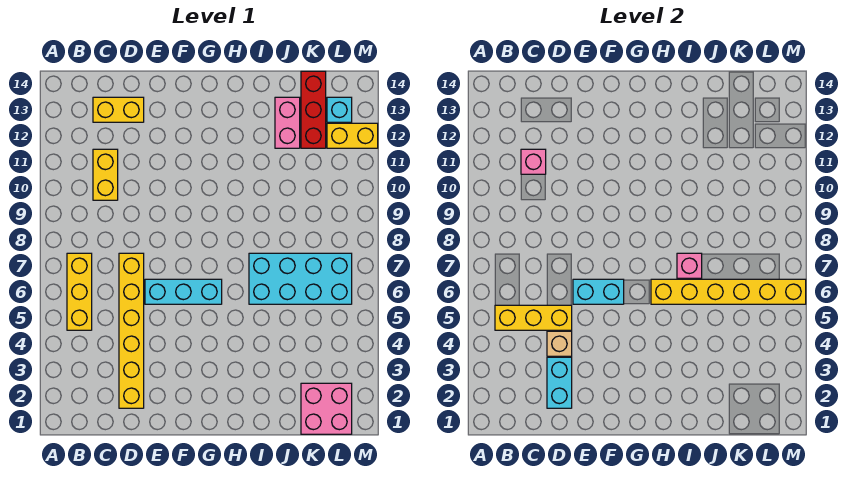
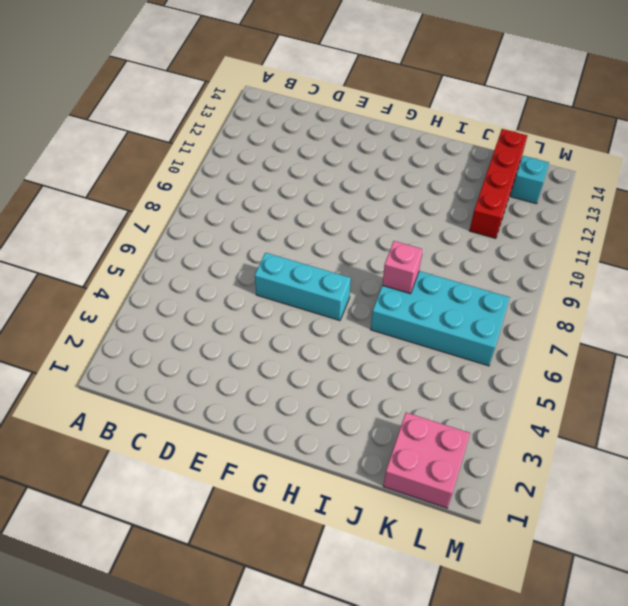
red 1x4 brick [469,129,527,239] -> red 1x3 brick [301,71,326,148]
none -> yellow 1x3 brick [67,253,92,330]
none -> yellow 1x2 brick [93,149,118,200]
none -> yellow 1x2 brick [93,97,144,122]

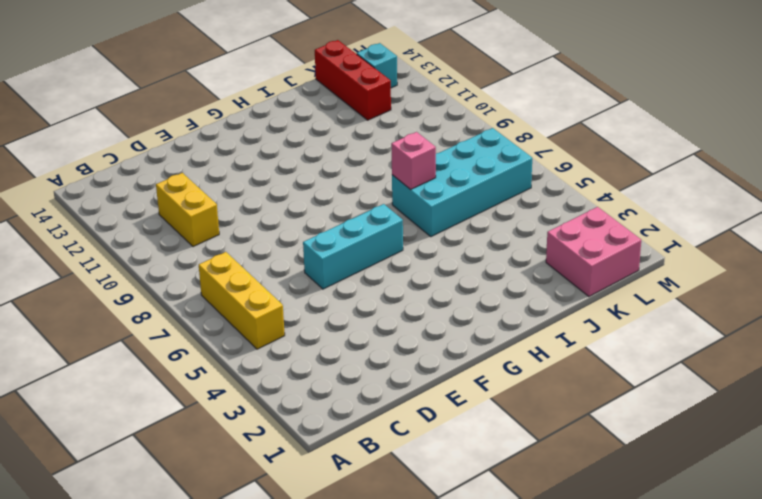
none -> yellow 1x2 brick [93,97,144,122]
none -> yellow 1x6 brick [119,253,144,408]
none -> pink 1x2 brick [275,97,300,148]

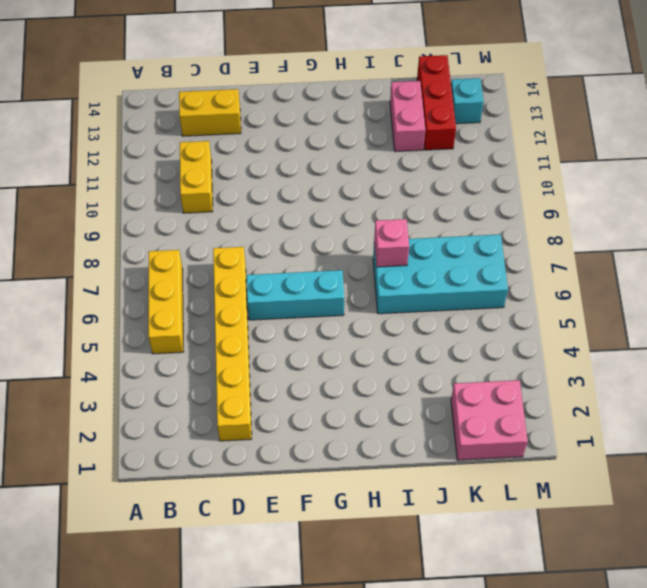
none -> yellow 1x2 brick [327,123,378,148]
none -> yellow 1x3 brick [495,305,572,330]
none -> pink 1x1 brick [521,149,546,174]

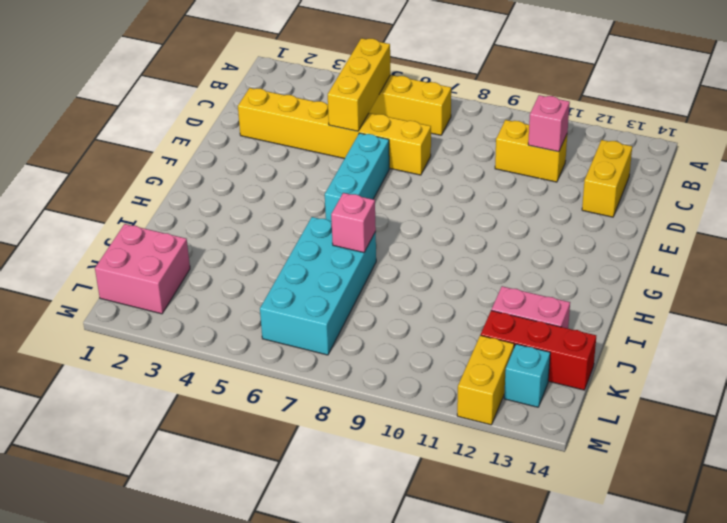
none -> cyan 1x2 brick [547,357,572,408]
none -> tan 1x1 brick [547,331,572,356]
none -> cyan 1x2 brick [573,279,624,304]

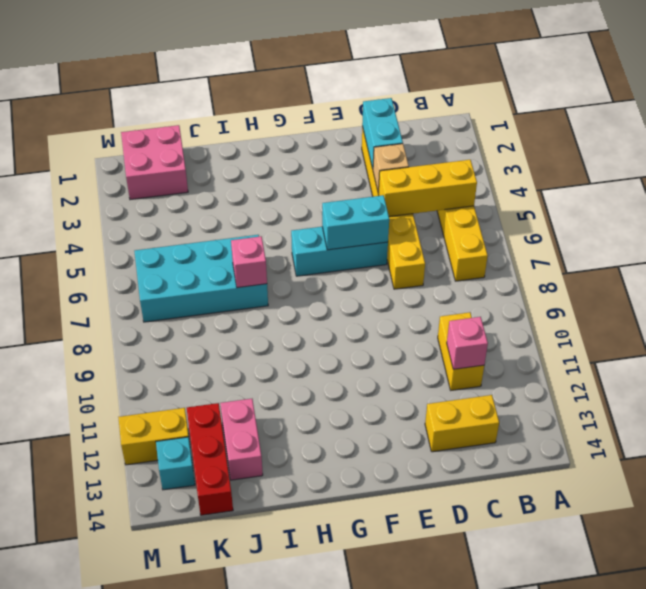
none -> yellow 1x6 brick [651,279,806,304]

